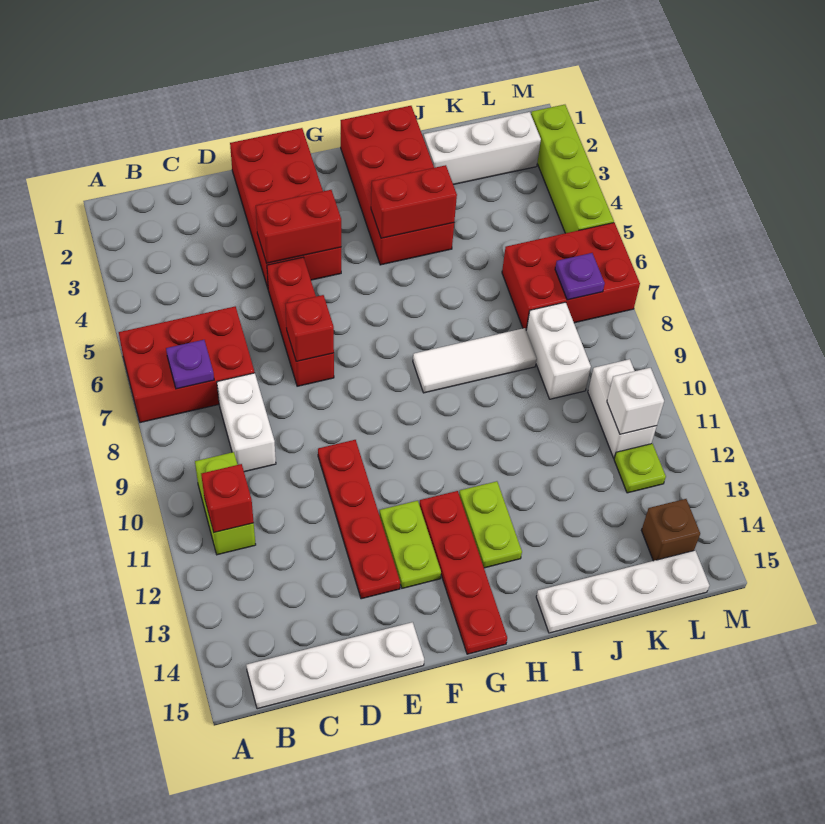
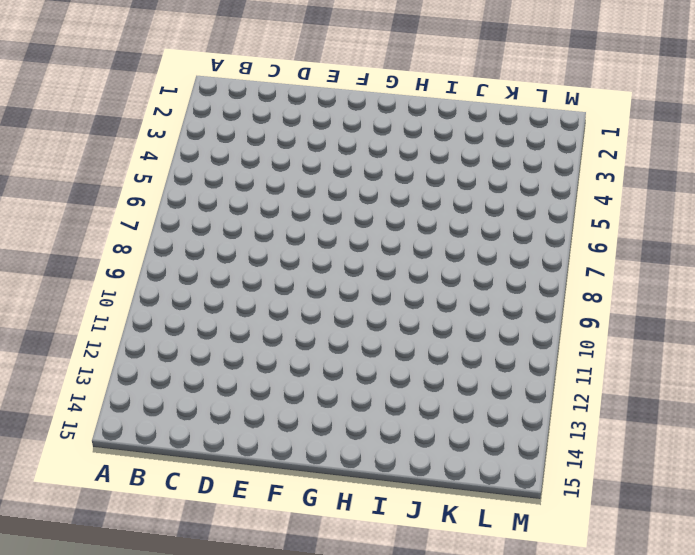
none -> red 2x3 brick [119,306,255,423]
none -> lime 1x2 brick [195,452,256,555]
none -> white 1x4 plate [246,622,424,709]

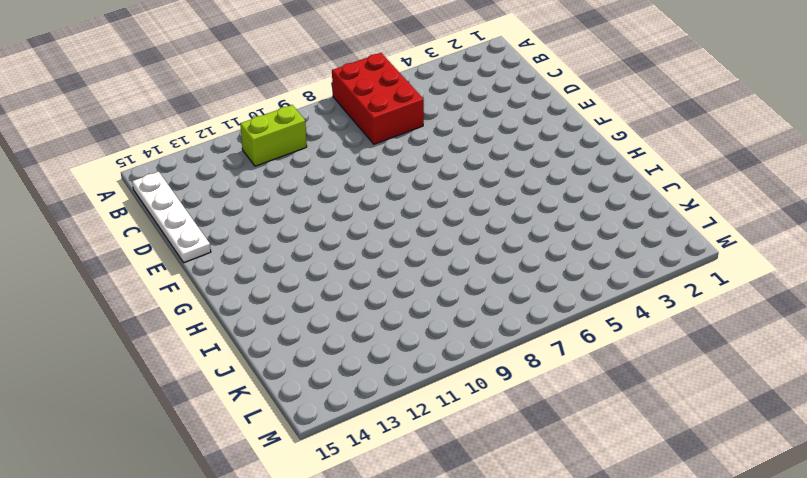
none -> white 1x2 brick [217,373,276,472]
none -> red 2x4 brick [230,128,341,288]
none -> red 1x3 brick [267,257,334,386]

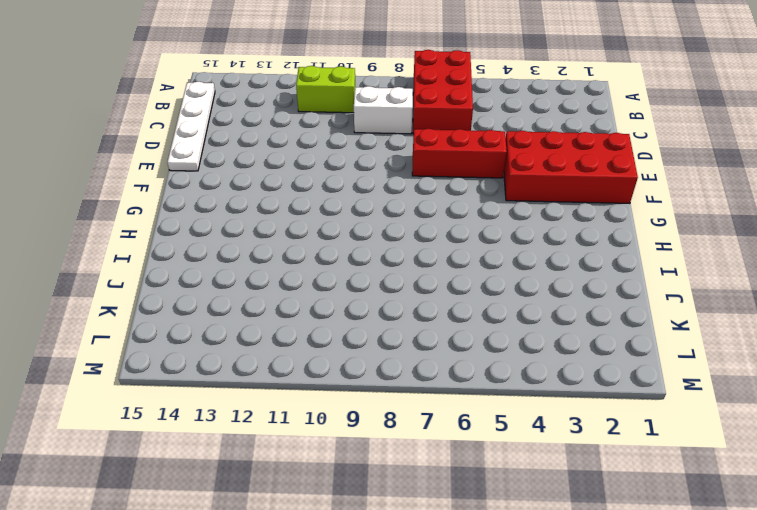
none -> red 1x4 plate [318,440,400,599]
none -> lime 1x2 plate [379,501,441,588]
none -> red 1x4 plate [419,491,507,654]

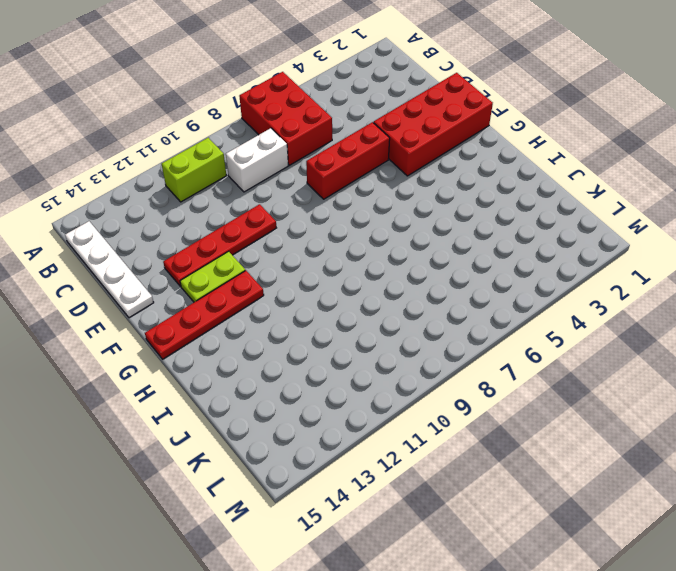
none -> red 2x4 brick [341,106,454,265]
none -> white 1x3 tile [413,328,537,393]
none -> lime 1x2 plate [459,481,522,568]

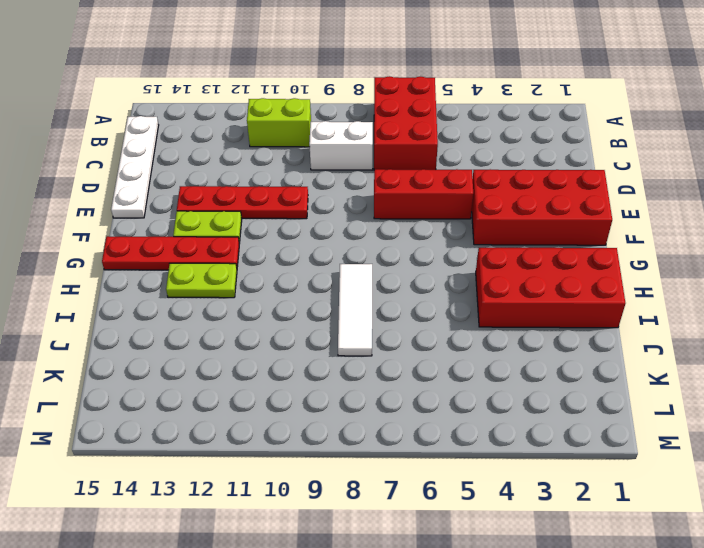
none -> white 1x4 plate [536,550,709,633]
none -> white 1x3 brick [423,112,541,185]
none -> red 2x3 brick [502,223,640,330]

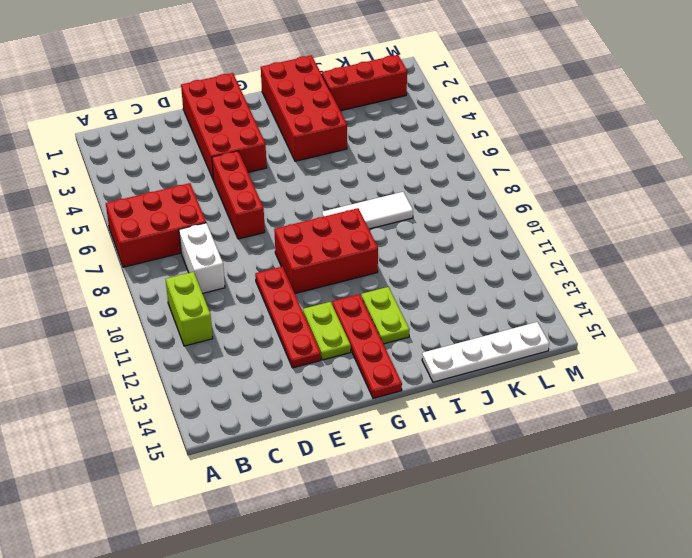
red 2x3 brick [274,208,378,294] -> red 2x3 brick moved to [502,223,640,330]
red 1x3 brick [322,55,407,111] -> white 1x3 brick [423,112,541,185]
none -> white 1x4 plate [246,622,424,709]
none -> white 1x2 brick [526,302,591,399]
none -> white 1x2 brick [588,359,657,458]

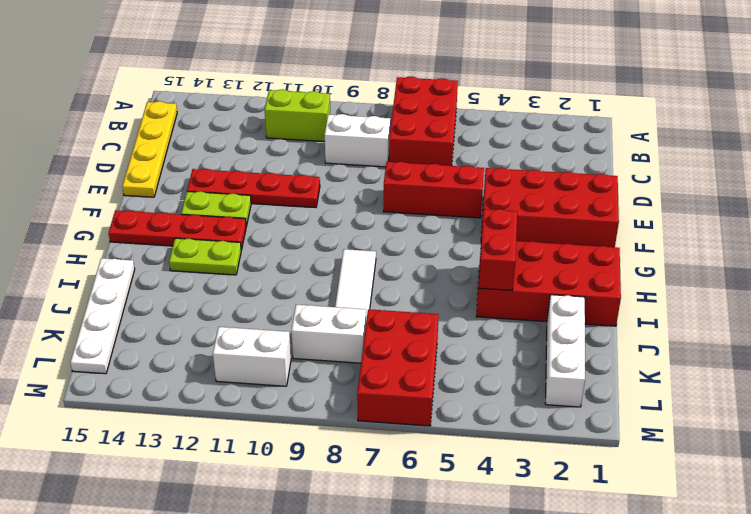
yellow 1x4 plate [122,101,177,197] -> white 1x4 plate [246,622,424,709]
none -> lime 1x1 plate [614,444,666,493]
none -> brown 1x1 brick [641,499,700,561]
none -> lime 1x4 brick [531,105,614,233]

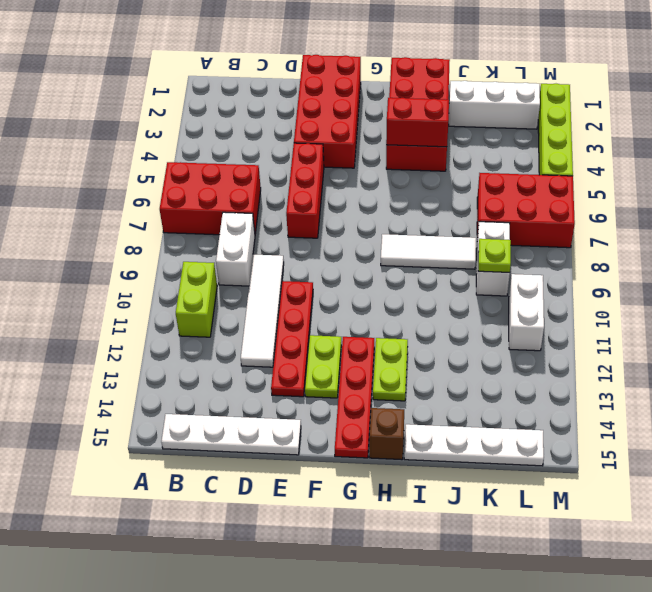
white 1x4 tile [241,254,284,367] -> none
brown 1x1 brick [369,408,404,460] -> brown 1x1 brick moved to [641,499,700,561]
lime 1x1 plate [478,239,511,273] -> lime 1x1 plate moved to [614,444,666,493]
none -> purple 1x1 plate [166,340,214,389]
none -> red 1x1 brick [201,464,254,532]
none -> red 1x2 brick [256,190,341,263]

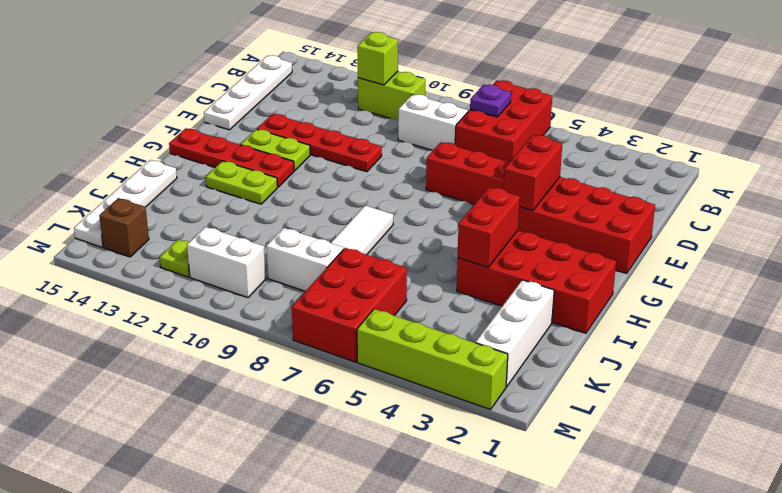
lime 1x1 brick [357,32,398,85] -> red 1x1 brick [201,464,254,532]
none -> red 1x1 brick [285,295,334,361]
none -> purple 1x1 plate [555,253,605,300]
none -> white 1x1 brick [607,368,664,434]

